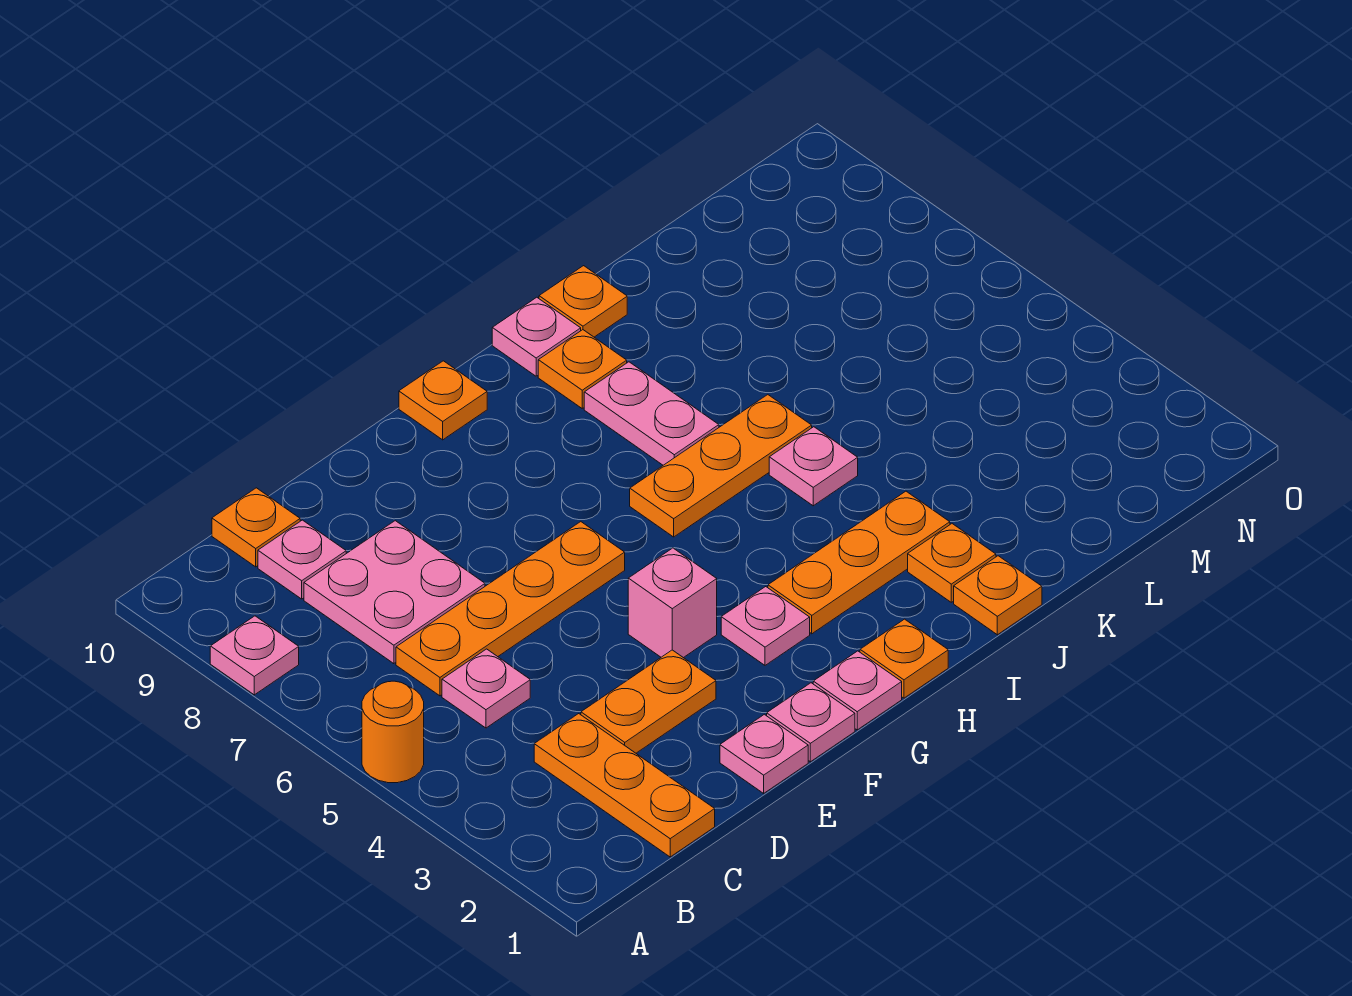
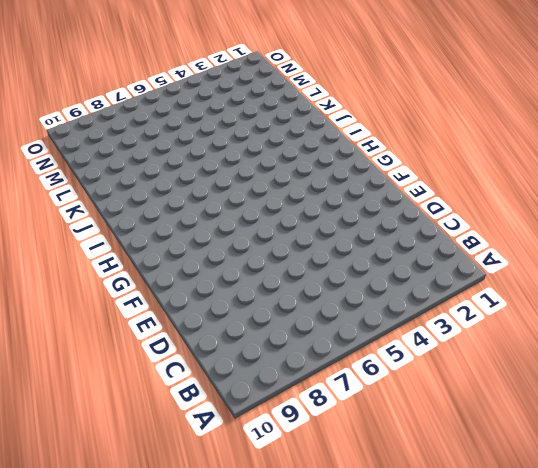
none -> orange 1x1 round brick [362,681,424,783]
none -> pink 1x1 plate [210,616,299,695]
none -> orange 1x3 plate [534,714,715,857]

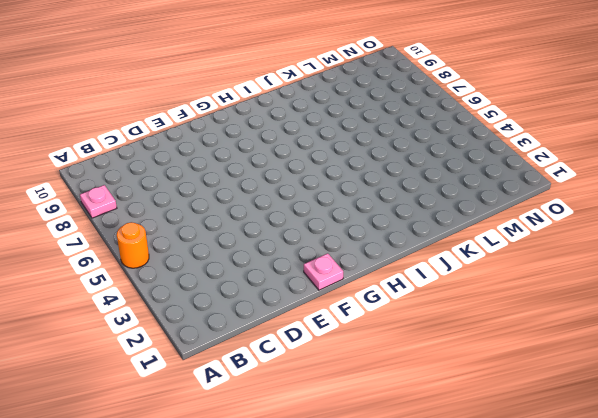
none -> orange 1x3 plate [534,714,715,857]
none -> pink 1x1 plate [442,649,530,728]
none -> orange 1x4 plate [396,522,625,696]

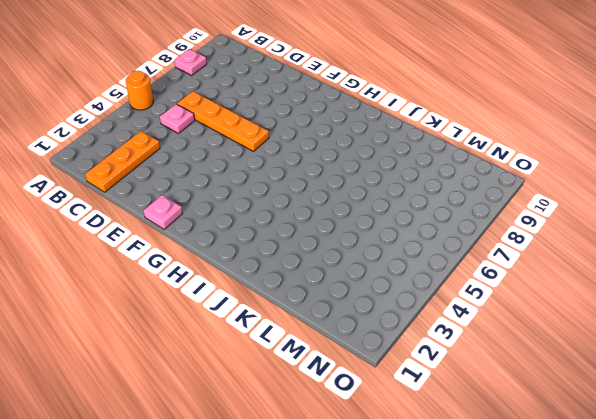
none -> pink 2x2 plate [304,521,485,664]
none -> pink 1x1 plate [258,520,346,599]
none -> orange 1x1 plate [212,488,300,567]

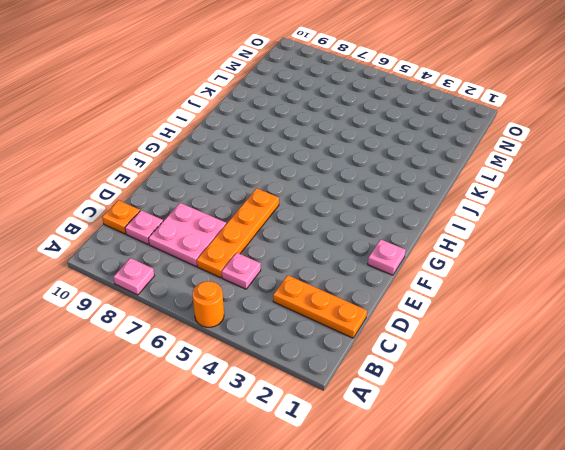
none -> orange 1x2 plate [581,650,716,753]
none -> pink 1x1 plate [720,714,808,793]
none -> pink 1x1 brick [628,548,717,658]

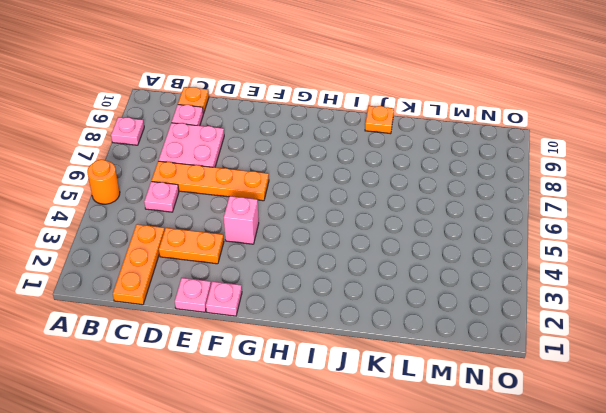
none -> pink 1x1 plate [813,651,902,730]
none -> pink 1x1 plate [721,587,810,665]
none -> orange 1x1 plate [399,361,487,440]

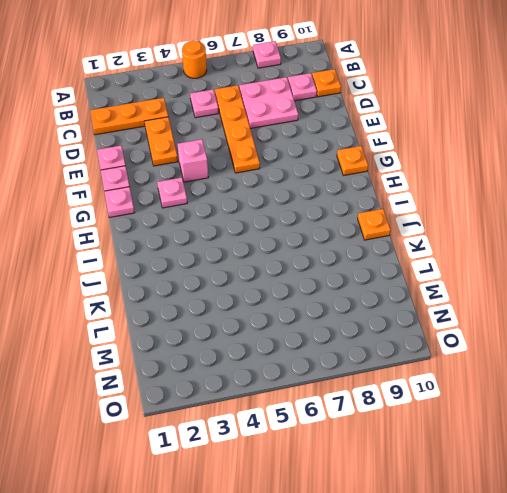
none -> orange 1x1 plate [860,619,948,698]
none -> orange 1x3 plate [768,491,950,634]
none -> orange 1x3 plate [630,395,812,537]

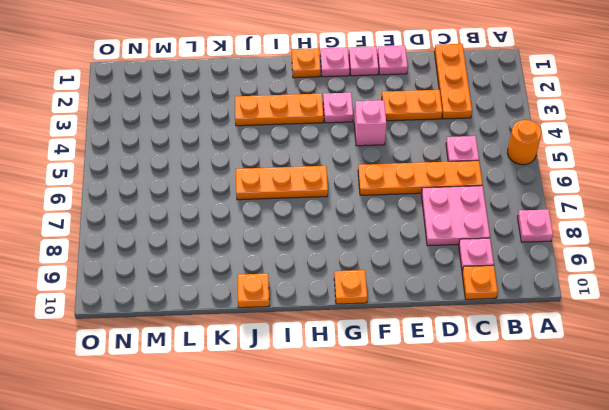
none -> pink 1x2 plate [584,362,719,465]
none -> orange 1x1 plate [538,330,627,408]
none -> pink 1x1 plate [492,297,581,376]

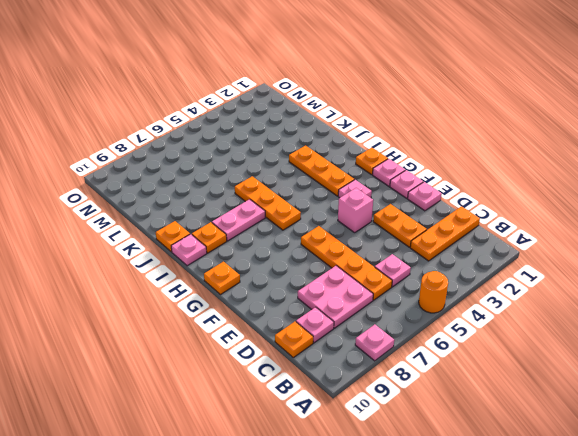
none -> orange 1x1 plate [954,556,1042,635]
none -> orange 1x1 plate [908,524,996,602]
none -> pink 1x1 plate [769,427,858,506]

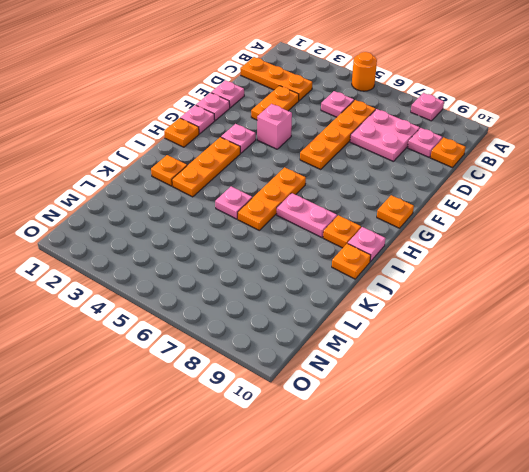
none -> orange 1x1 plate [954,556,1042,635]

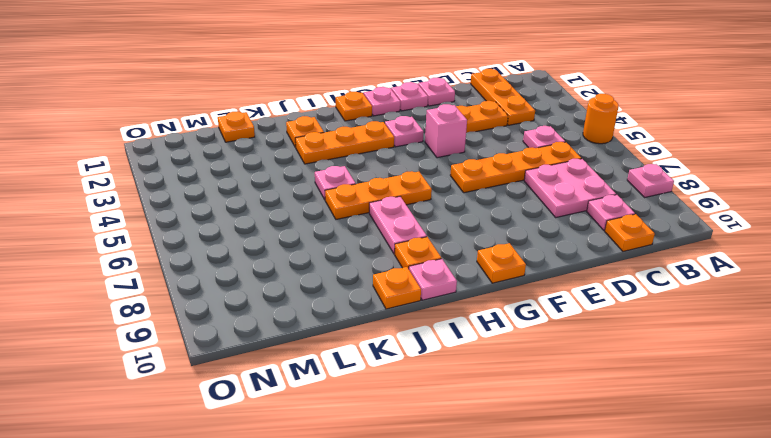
orange 1x1 plate [218,111,255,142] -> orange 1x1 plate moved to [954,556,1042,635]

